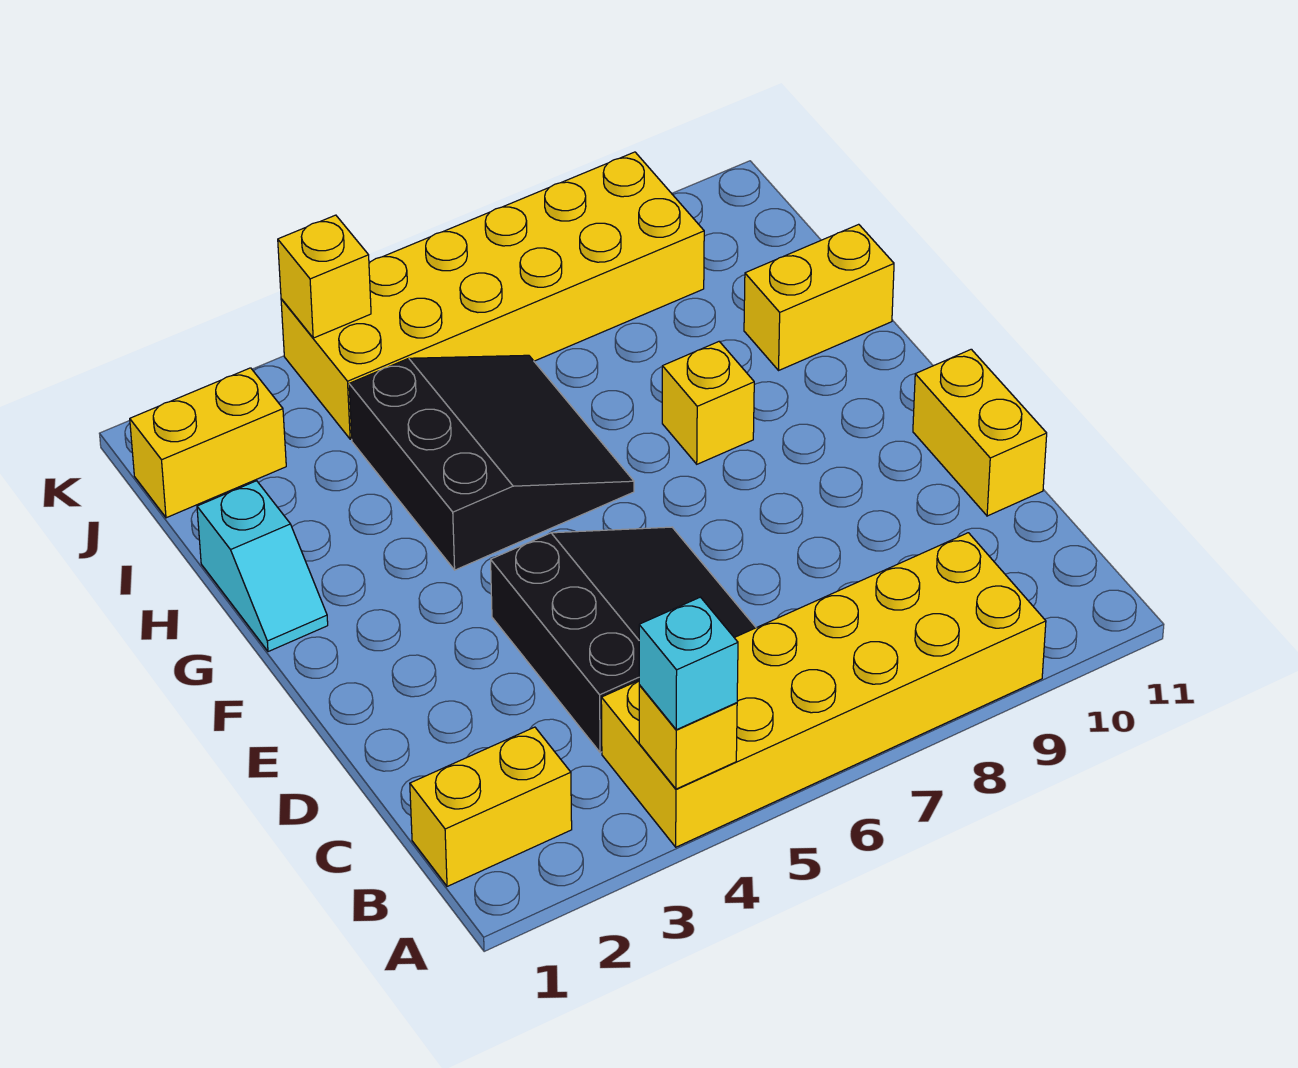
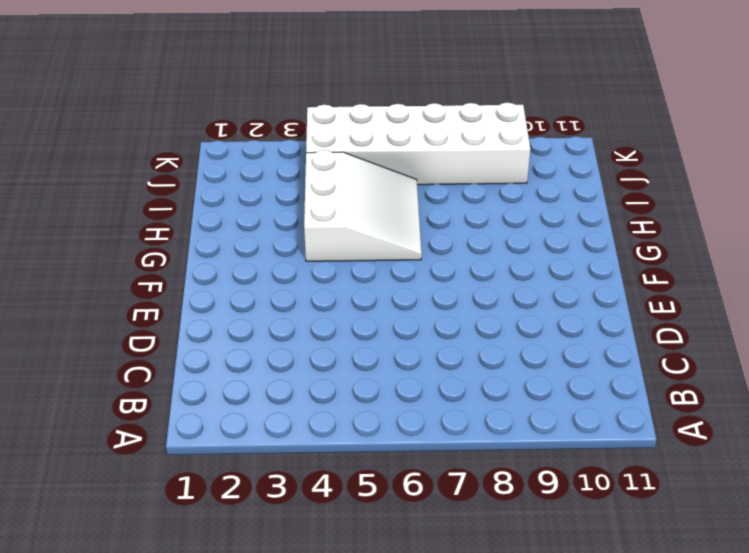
white 3x3 slope [304,150,422,261] -> black 3x3 slope [349,355,634,570]
white 2x6 brick [306,103,530,185] -> yellow 2x6 brick [281,152,704,439]
none -> yellow 2x6 brick [601,533,1046,847]
none -> yellow 1x2 brick [410,727,572,886]
none -> black 3x3 slope [491,527,756,753]

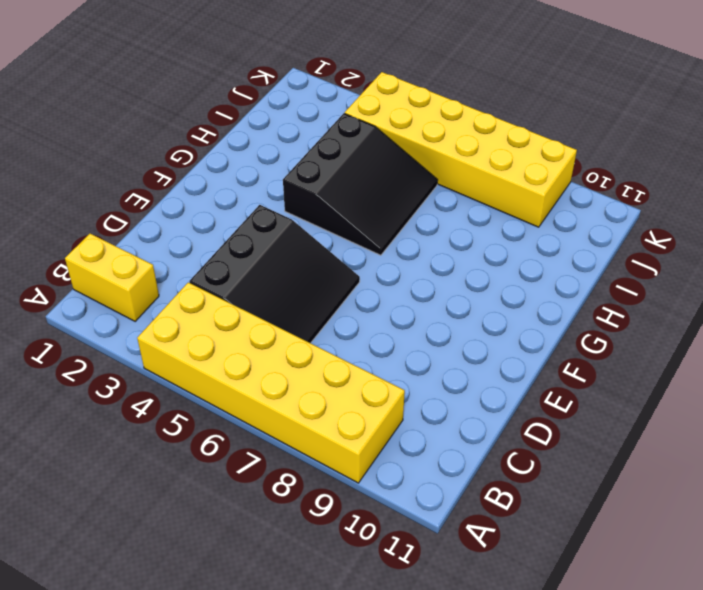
none -> yellow 1x2 brick [913,349,1047,516]
none -> cyan 1x2 slope [197,481,328,652]
none -> yellow 1x1 brick [662,341,754,464]

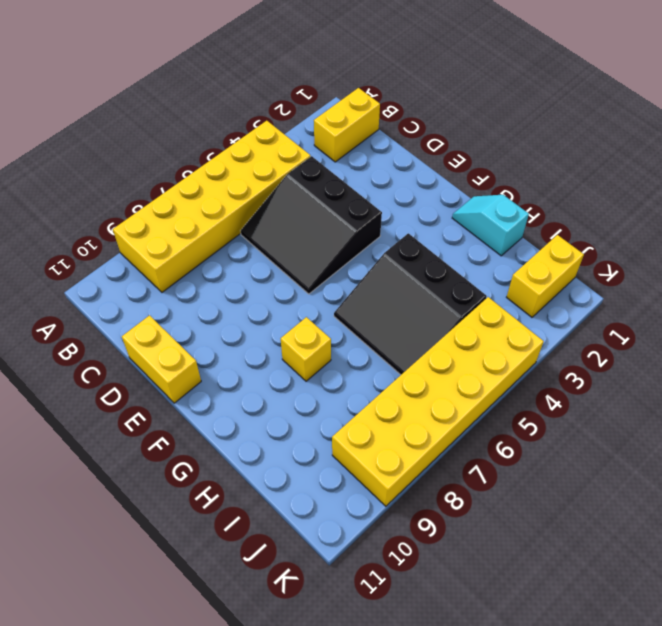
none -> yellow 1x2 brick [744,224,894,370]
none -> yellow 1x1 brick [639,685,737,789]
none -> yellow 1x1 brick [278,215,371,338]

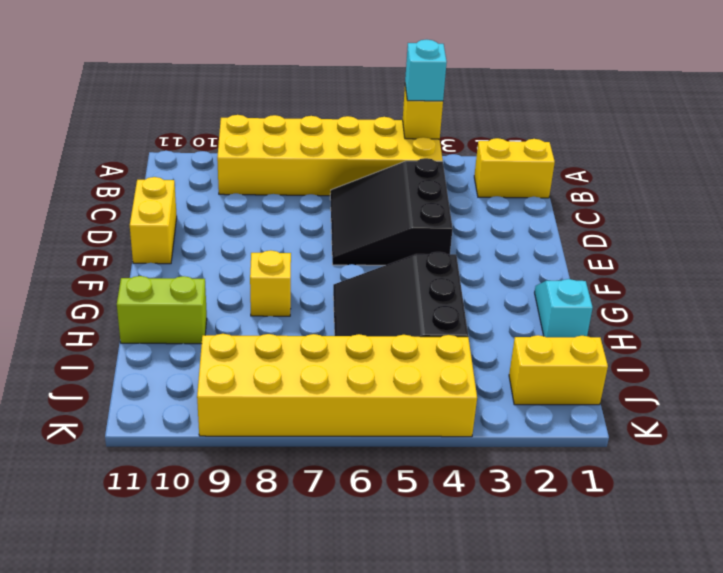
lime 1x2 brick [117,276,207,344] -> yellow 1x2 brick [744,224,894,370]
none -> yellow 1x1 brick [278,215,371,338]

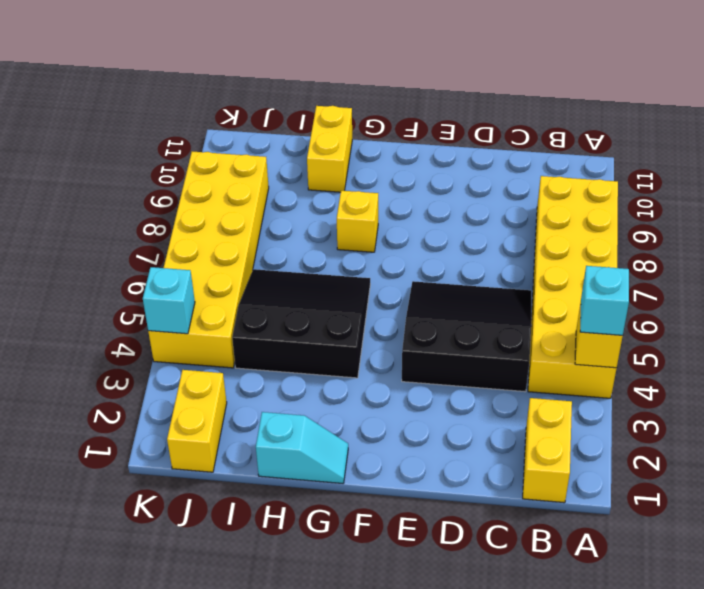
cyan 1x1 brick [143,267,195,334] -> yellow 1x1 brick [278,215,371,338]
none -> yellow 1x2 brick [913,349,1047,516]

